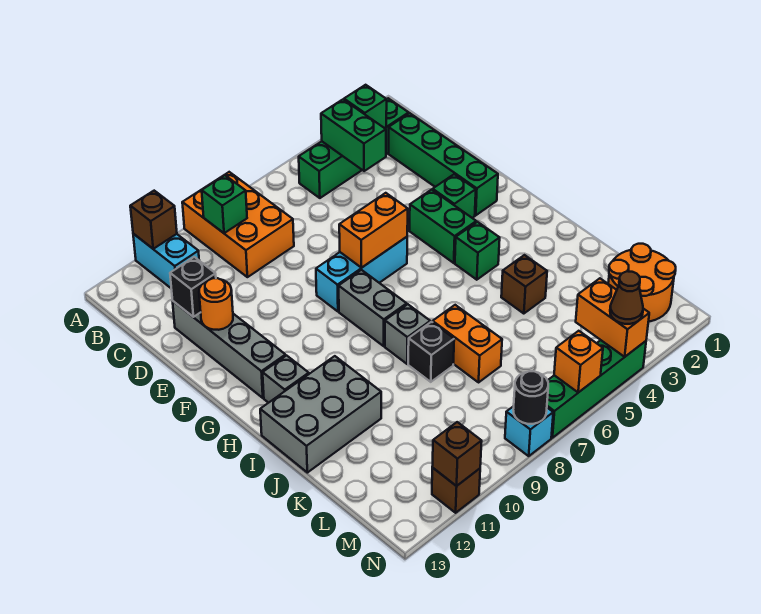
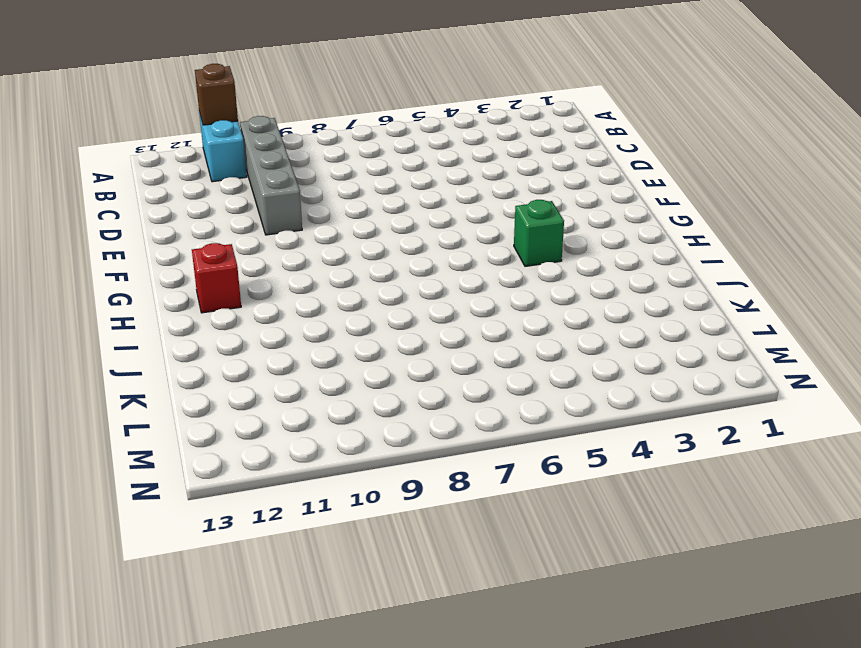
grey 1x4 brick [240,116,302,235] -> grey 1x4 brick moved to [173,301,286,398]
red 1x1 brick [192,243,241,313] -> grey 1x1 brick [263,356,309,403]
none -> orange 2x3 brick [182,172,294,277]
none -> green 1x4 brick [299,98,409,198]
none -> green 1x4 brick [388,113,498,215]
none -> green 1x1 brick [433,174,476,218]

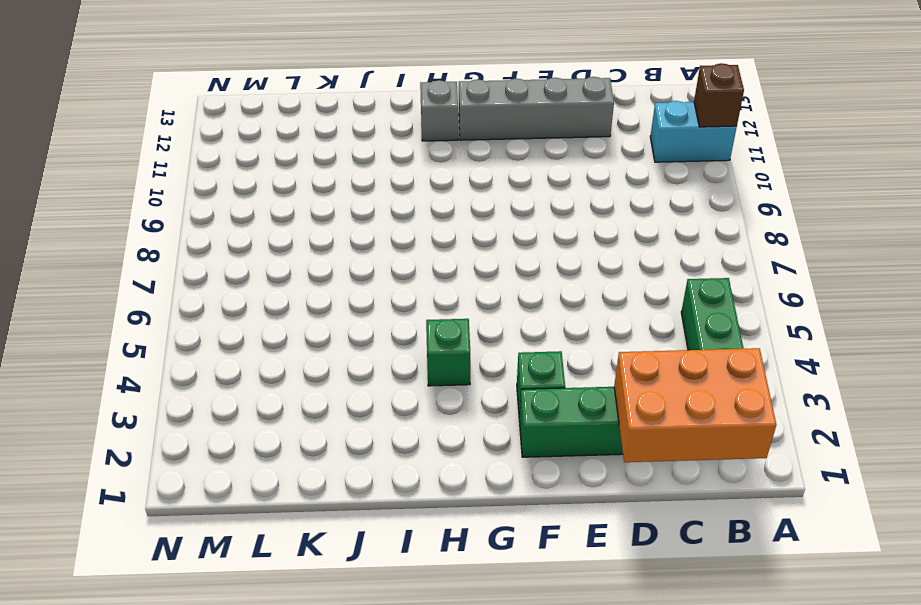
orange 2x3 brick [614,348,776,462] -> orange 2x3 brick moved to [182,172,294,277]
none -> green 1x2 brick [410,190,476,263]
none -> cyan 1x3 brick [316,237,407,311]
none -> grey 1x2 brick [339,270,407,346]
none -> grey 1x1 brick [385,304,430,364]

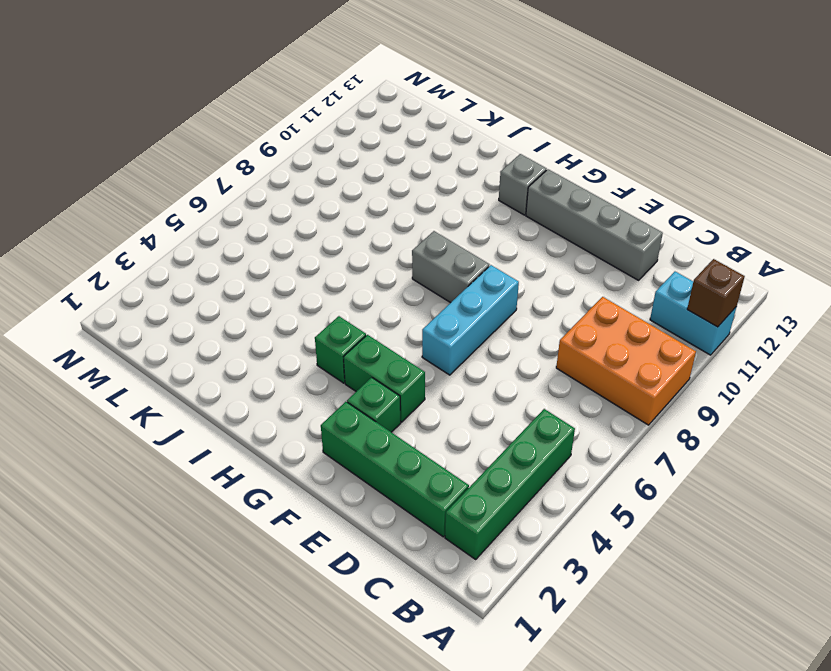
none -> grey 1x1 brick [385,304,430,364]
none -> grey 2x3 brick [260,356,381,473]
none -> brown 1x1 brick [501,255,547,314]
none -> orange 1x2 brick [433,305,502,382]

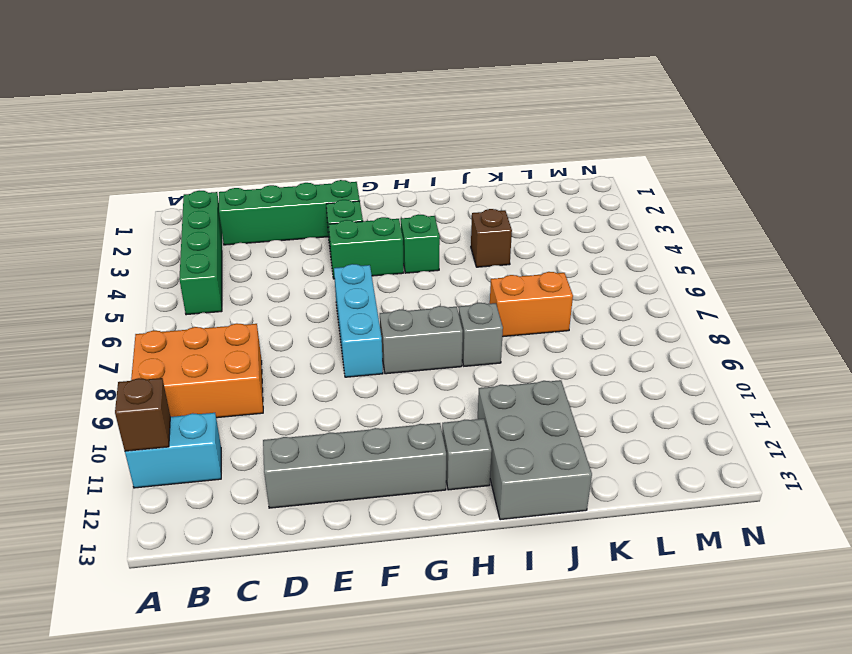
none -> black 1x1 brick [408,322,454,382]
none -> orange 2x2 round brick [608,244,676,322]
none -> green 1x4 brick [547,340,646,438]
none -> cyan 1x1 brick [505,406,553,456]

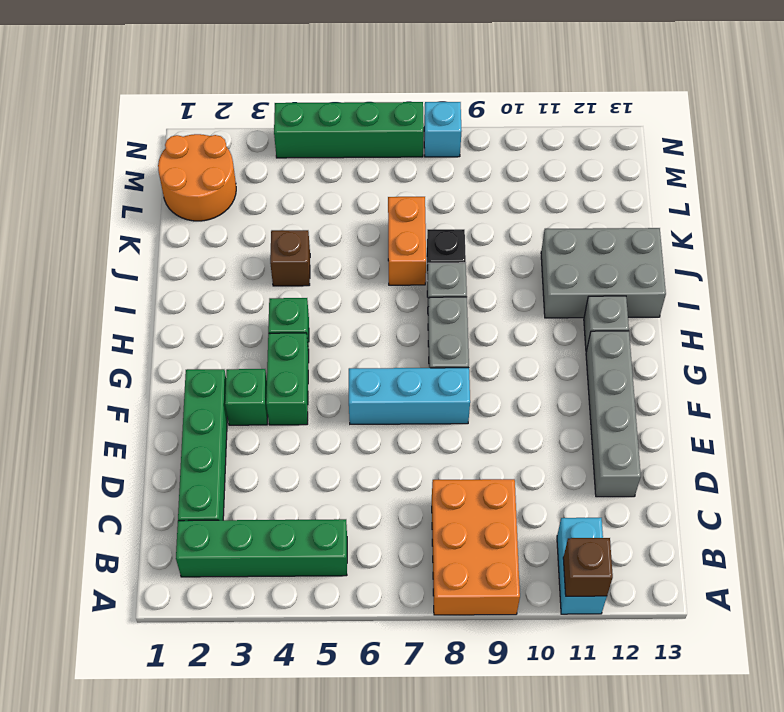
none -> brown 1x1 brick [432,468,480,513]
none -> green 1x1 brick [344,85,387,128]
none -> green 1x2 brick [321,100,386,171]
none -> green 1x1 brick [202,175,247,233]

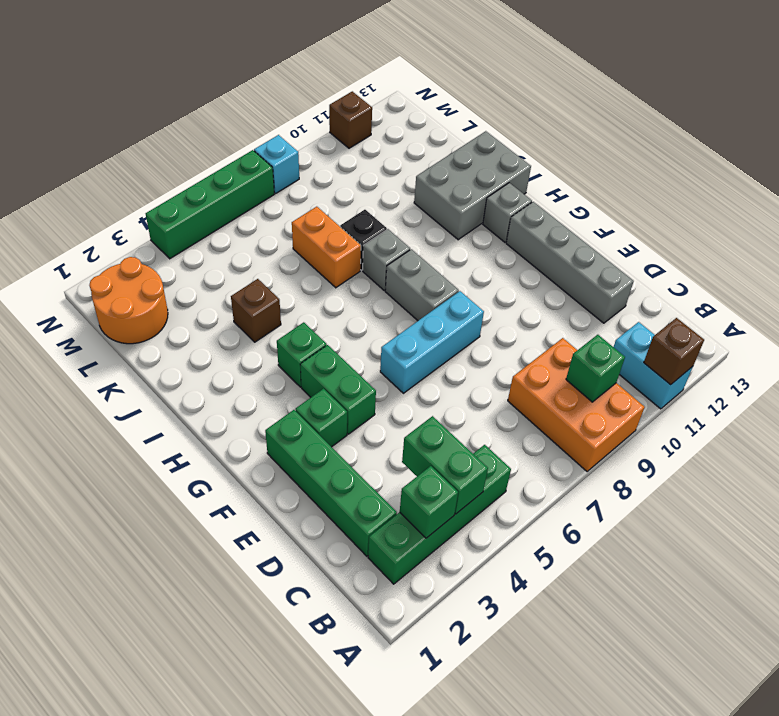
none -> black 1x1 brick [170,257,216,317]
none -> orange 1x1 round brick [199,278,233,330]
none -> orange 1x2 brick [339,193,408,268]
none -> orange 1x2 brick [576,278,649,357]

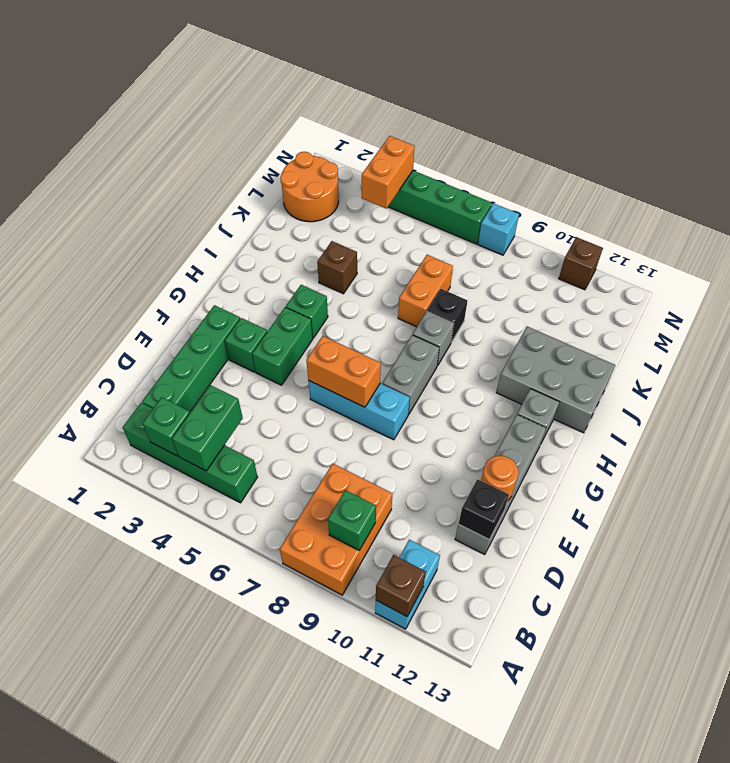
none -> orange 1x1 brick [554,331,603,392]
none -> black 1x1 round brick [513,371,548,424]
none -> brown 1x1 brick [432,422,482,486]
none -> brown 1x1 cone [610,271,643,324]

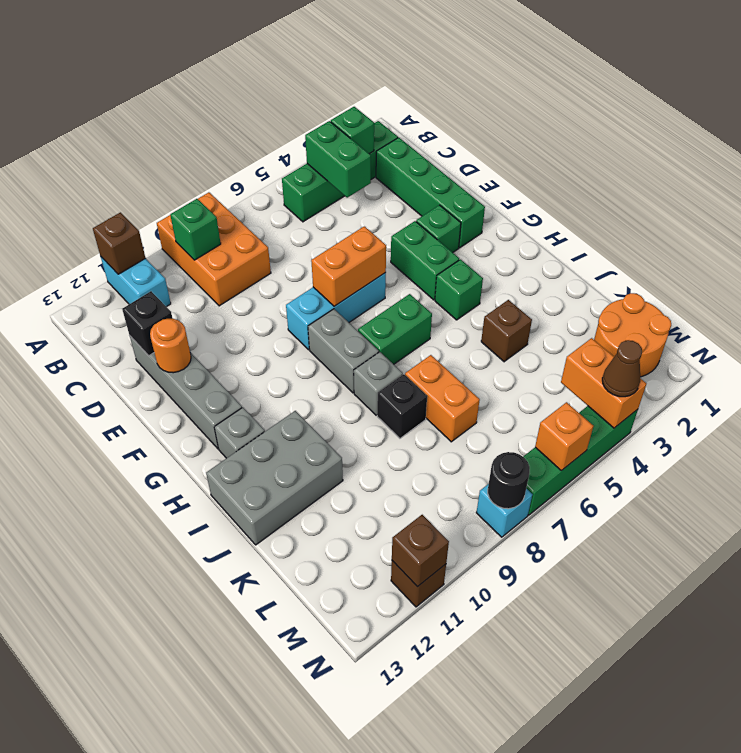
green 1x2 brick [358,294,432,364] -> none

